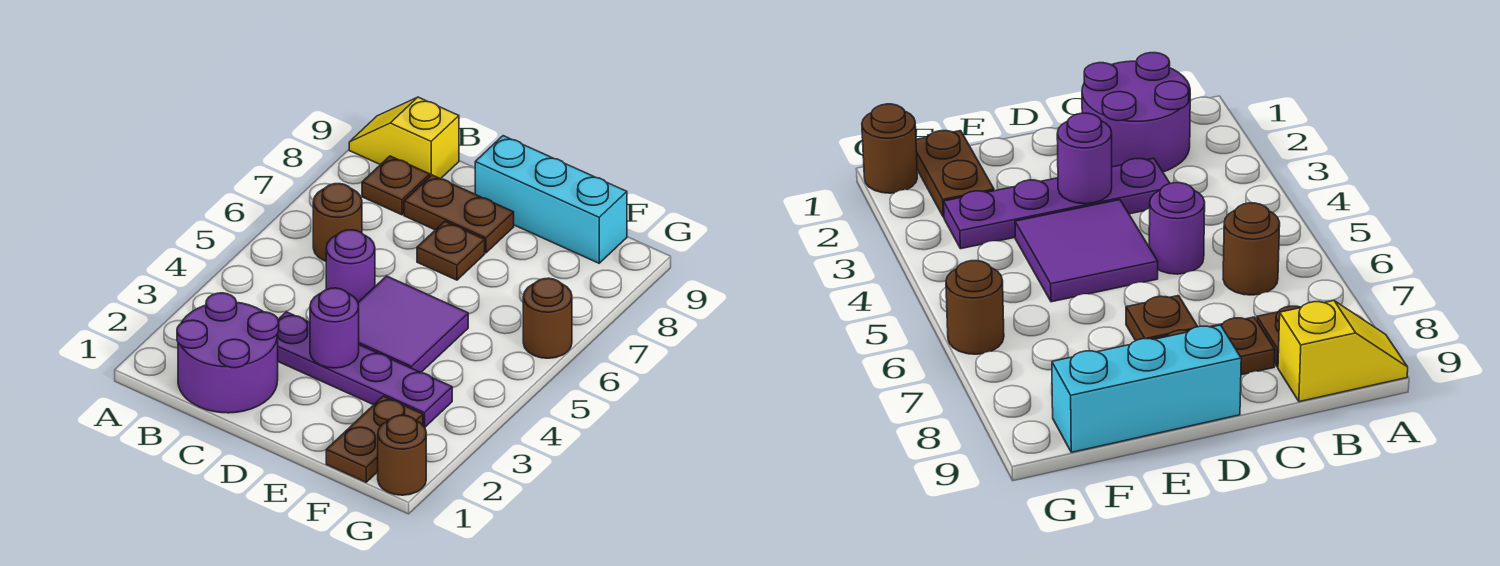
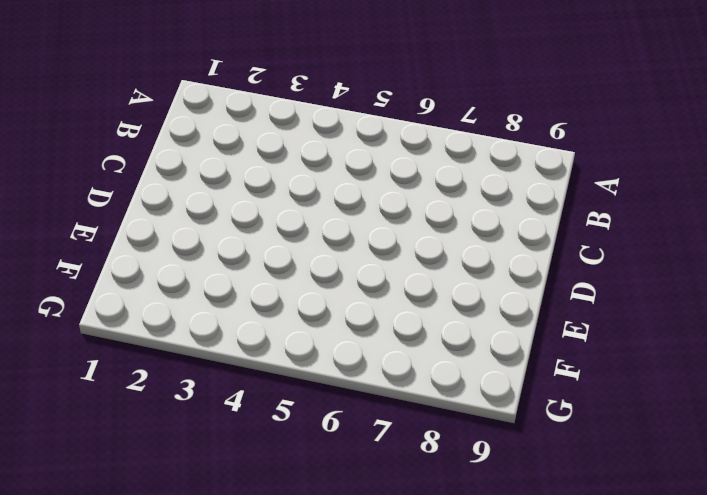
none -> yellow 1x2 slope [349,97,459,179]
none -> purple 2x2 round brick [177,293,279,413]
none -> brown 1x1 round brick [313,184,362,261]

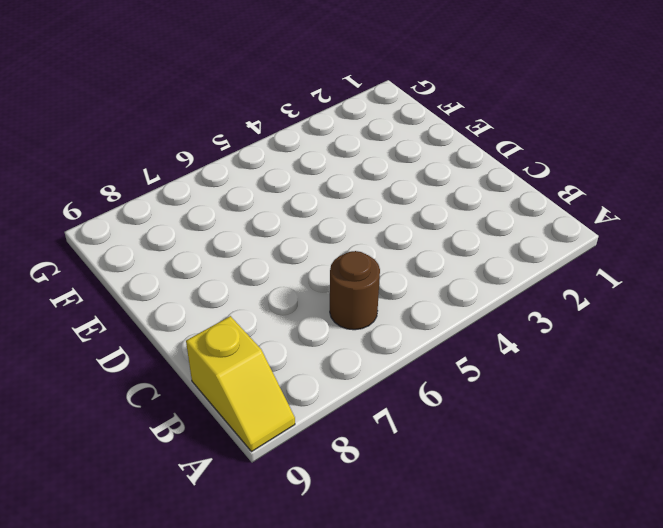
none -> purple 2x2 round brick [177,293,279,413]
none -> brown 1x1 plate [362,156,430,215]
none -> purple 1x4 plate [278,312,452,427]

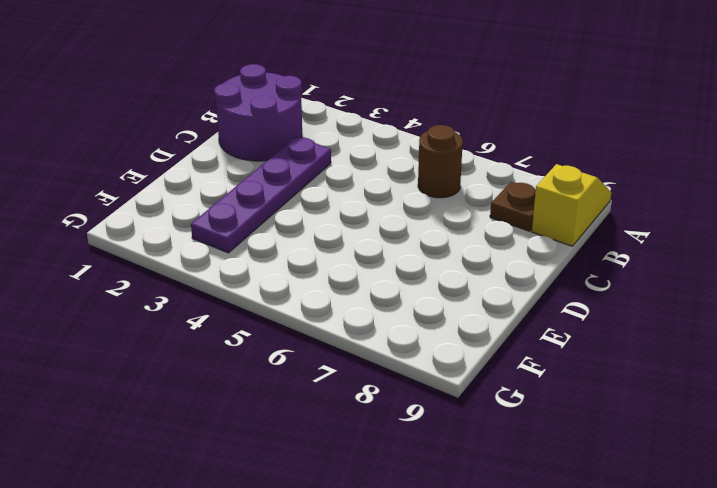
none -> purple 1x1 round brick [326,230,375,302]
none -> brown 1x2 plate [404,175,514,253]
none -> purple 2x2 tile [358,276,468,373]

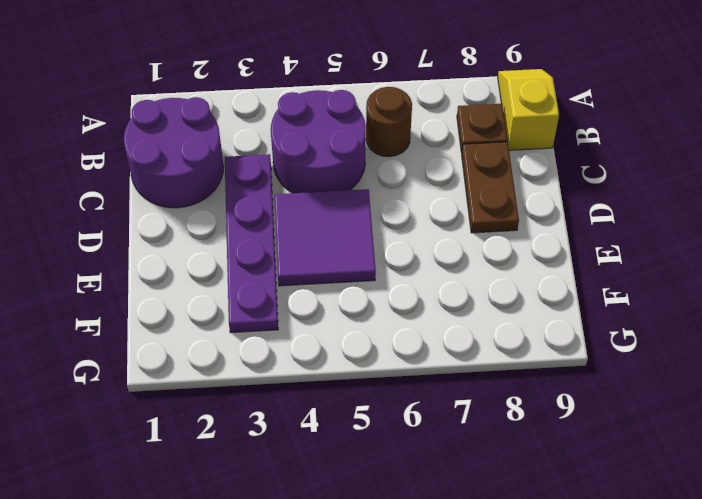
purple 2x2 round brick [271,90,366,193] -> purple 1x1 round brick [326,230,375,302]
none -> brown 1x1 plate [417,221,485,280]
none -> cyan 1x3 brick [475,136,627,263]
none -> brown 1x2 plate [326,396,423,482]

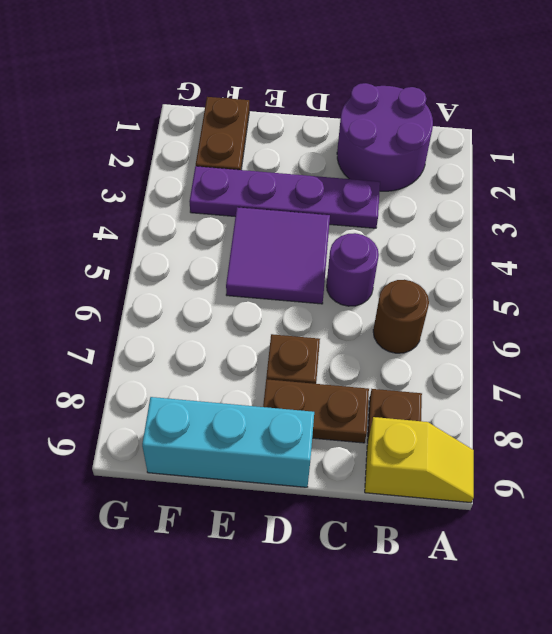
none -> brown 1x1 round brick [378,415,426,495]
none -> brown 1x1 round brick [523,278,572,358]
none -> purple 1x1 round brick [310,288,359,368]

